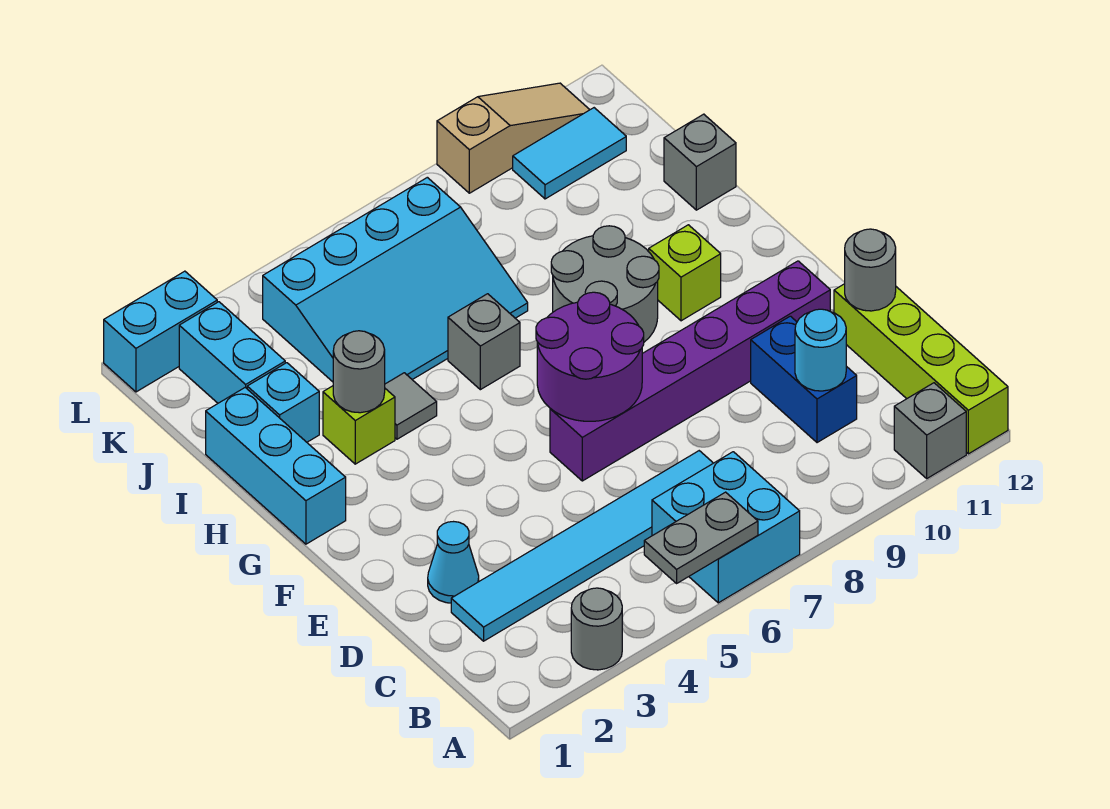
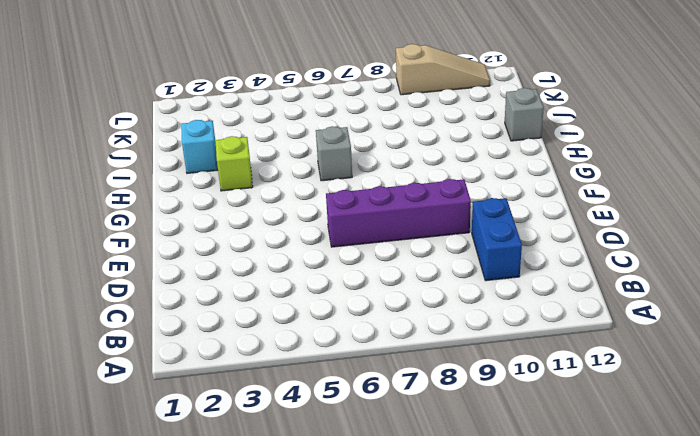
purple 1x4 brick [326,179,471,247] -> purple 1x6 brick [550,261,830,481]
none -> grey 1x1 round brick [571,588,622,670]
none -> cyan 2x2 brick [652,452,800,603]
none -> grey 1x1 brick [894,383,966,478]

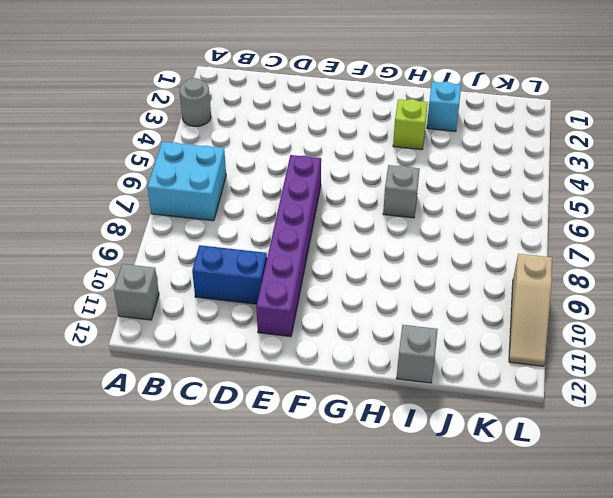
none -> lime 1x4 brick [834,284,1008,454]
none -> cyan 1x6 tile [451,451,713,641]
none -> cyan 1x1 cone [428,522,479,603]

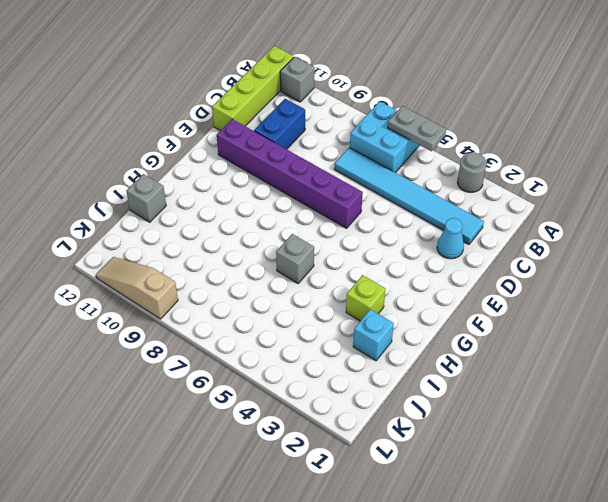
none -> cyan 1x3 brick [206,387,346,544]
none -> grey 2x2 round brick [551,226,659,342]
none -> lime 1x1 brick [649,225,721,321]

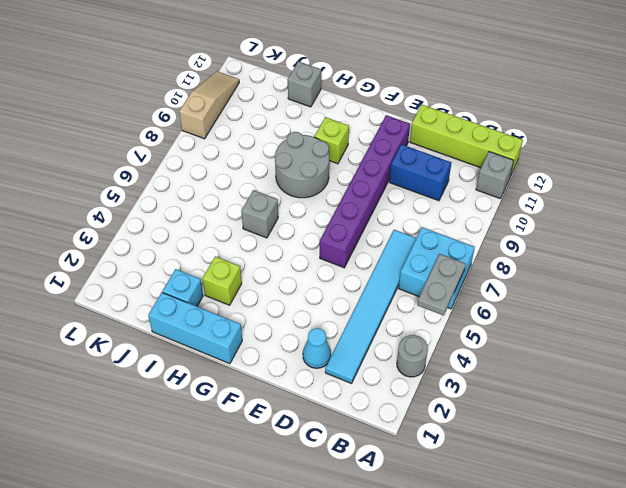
none -> grey 1x1 tile [385,373,437,439]
none -> cyan 3x4 slope [263,177,528,384]
none -> cyan 1x2 brick [179,302,285,403]

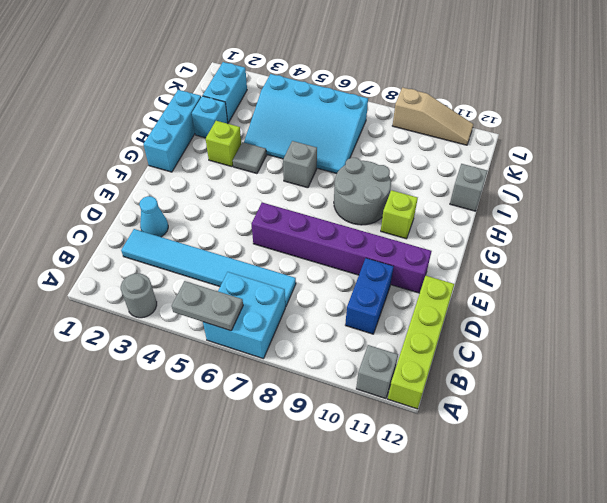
none -> cyan 1x2 tile [513,108,626,199]
none -> cyan 1x2 brick [104,271,217,392]
none -> cyan 1x1 round brick [795,309,846,391]

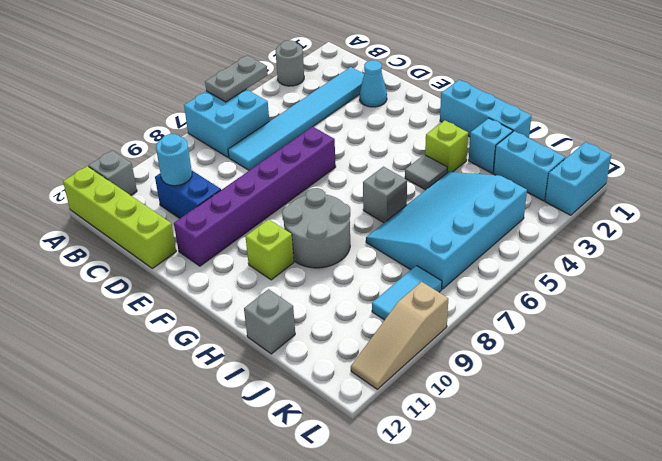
cyan 1x2 tile [372,266,442,320] -> cyan 1x2 tile moved to [513,108,626,199]
none -> grey 1x1 round brick [845,229,896,311]
none -> purple 2x2 round brick [536,292,644,421]
none -> grey 1x1 round brick [333,331,385,413]

